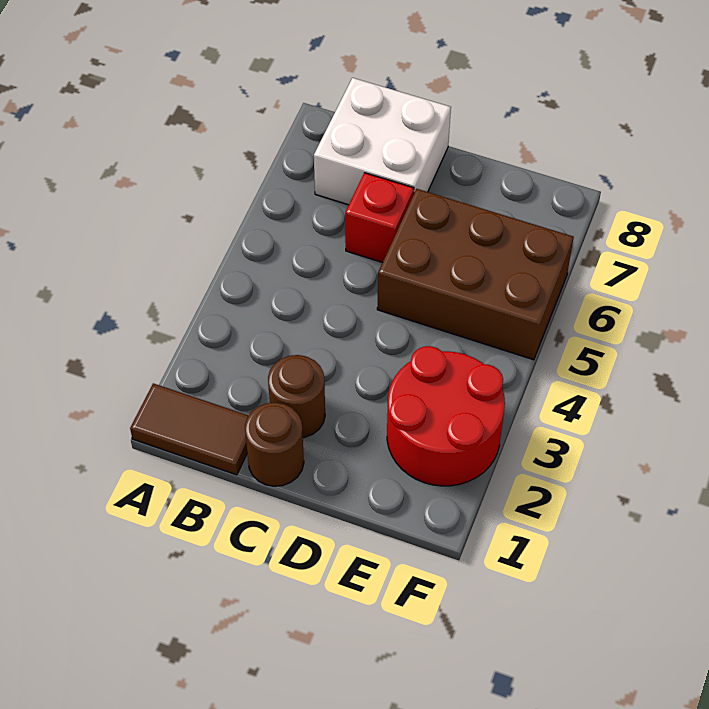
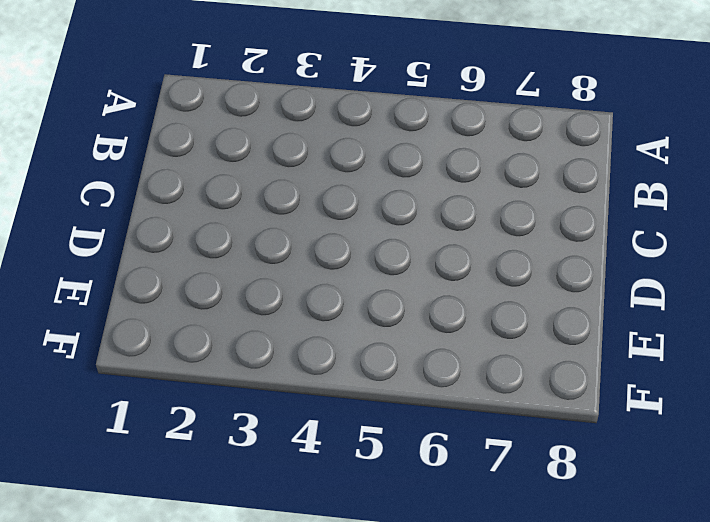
none -> brown 1x2 tile [130,383,249,475]
none -> white 2x2 brick [314,78,451,205]

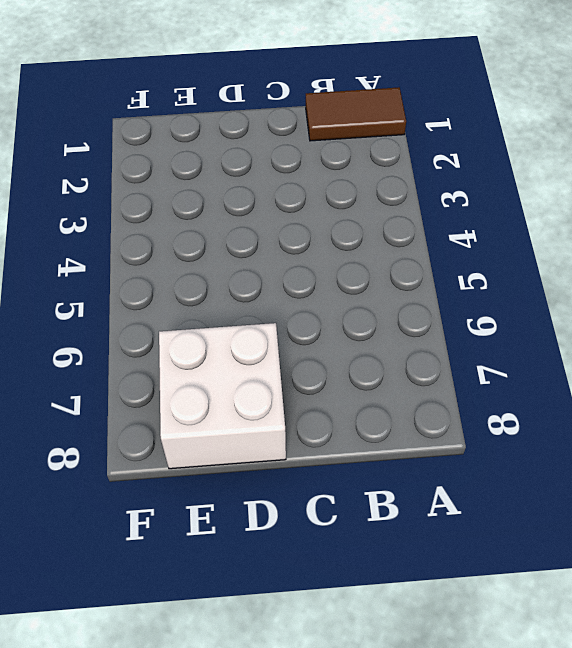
white 2x2 brick [159,323,286,469] -> white 2x2 brick moved to [314,78,451,205]
none -> brown 1x1 round brick [245,402,304,486]
none -> brown 1x1 round brick [268,355,325,438]

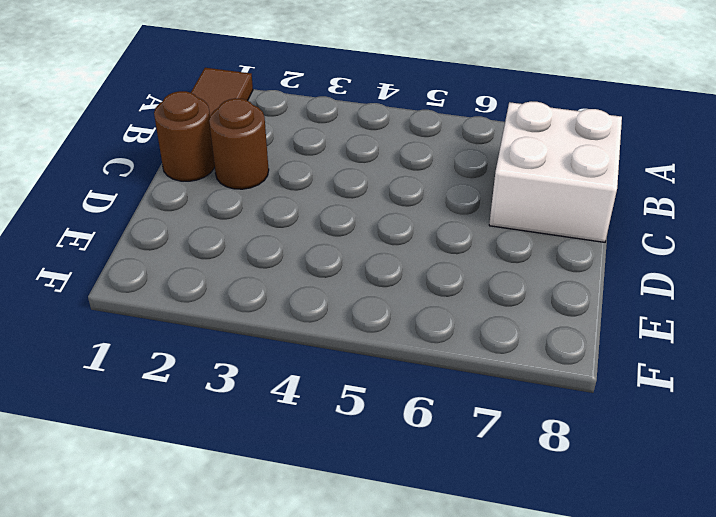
none -> red 1x1 brick [345,173,414,263]
none -> brown 2x3 brick [377,189,574,360]

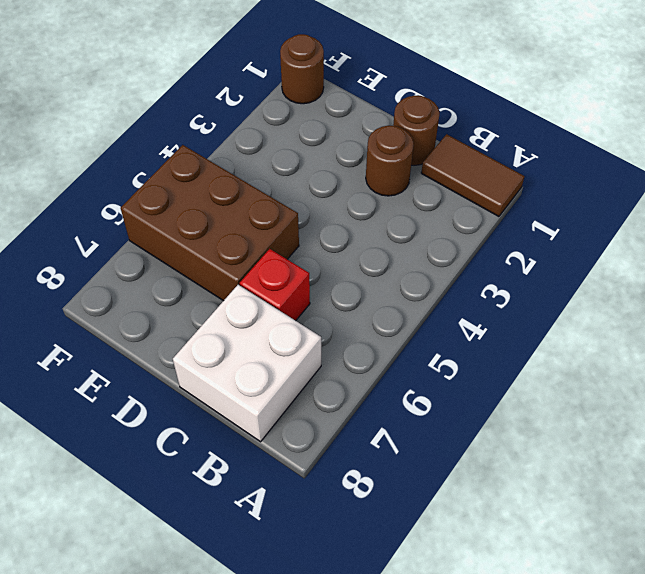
brown 1x1 round brick [280,34,324,104] -> none
none -> red 2x2 round brick [387,346,505,486]

